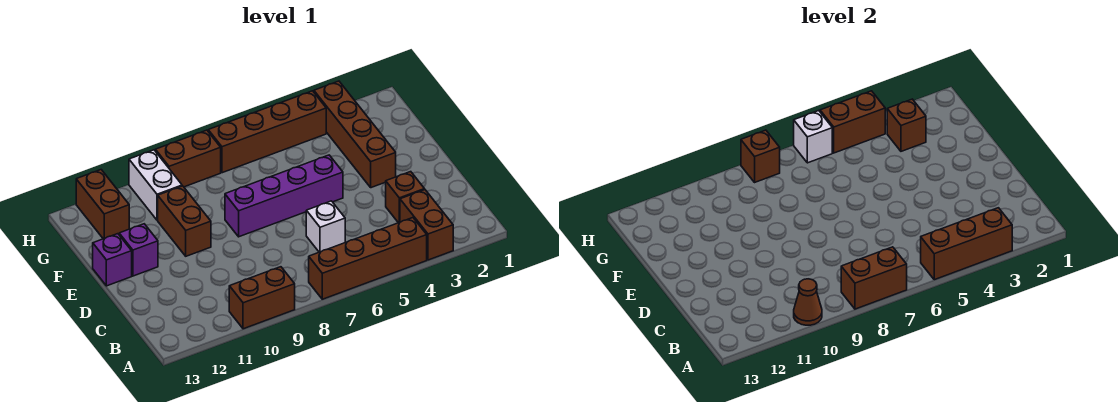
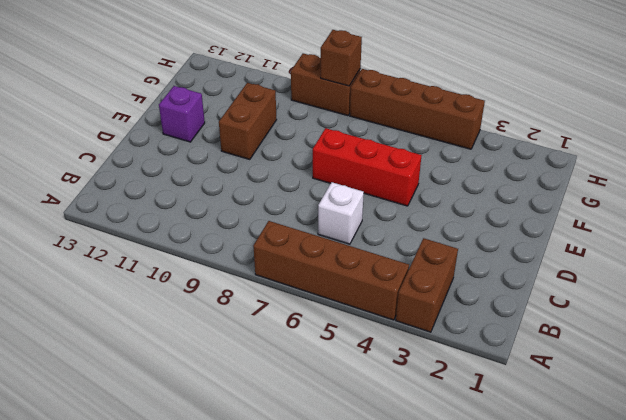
red 1x3 brick [313,128,422,206] -> purple 1x4 brick [225,155,343,237]
none -> brown 1x2 brick [229,267,295,329]
none -> brown 1x1 brick [386,172,424,223]
none -> brown 1x4 brick [314,81,396,188]

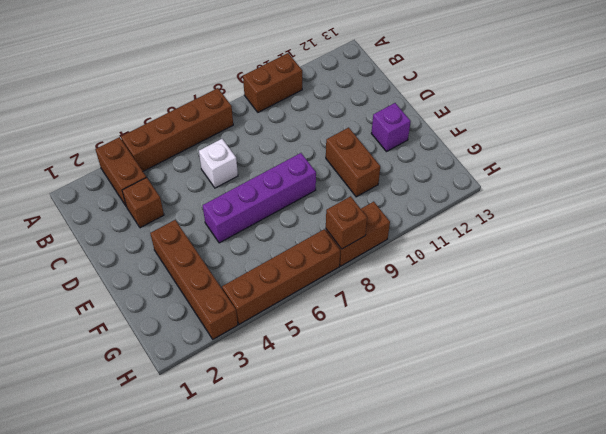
none -> purple 1x1 brick [93,234,132,286]
none -> white 1x2 brick [129,150,182,220]
none -> brown 1x2 brick [76,170,129,239]

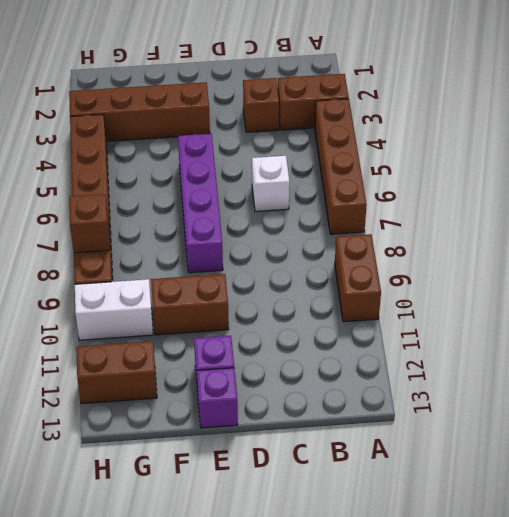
none -> brown 1x3 brick [921,208,1012,280]
none -> brown 1x2 brick [841,247,907,309]
none -> brown 1x1 cone [794,279,822,325]

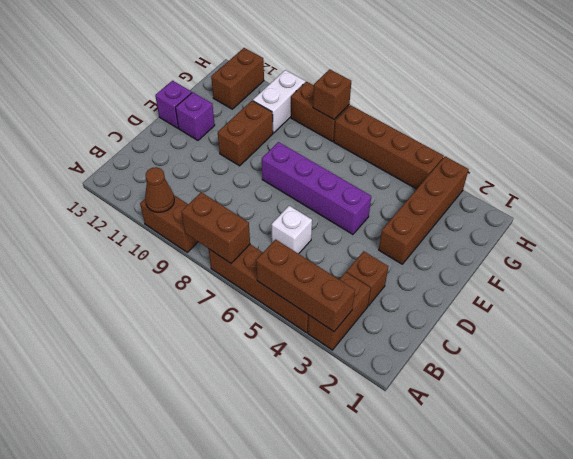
none -> brown 1x1 brick [887,99,926,151]
none -> brown 1x2 brick [820,91,885,153]
none -> white 1x1 brick [794,111,832,163]

